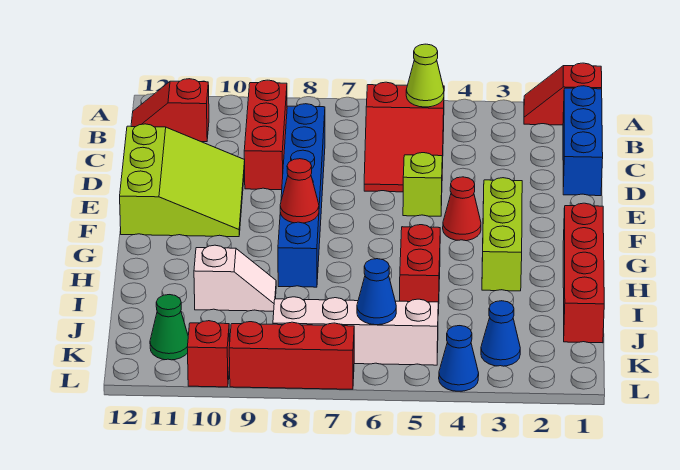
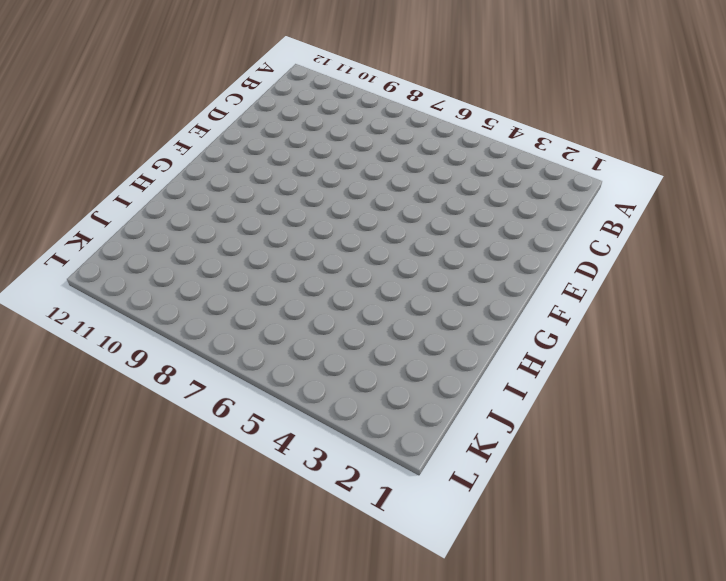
none -> red 1x2 slope [524,63,602,125]
none -> blue 1x3 brick [563,86,603,196]
none -> red 2x3 slope [364,82,444,192]

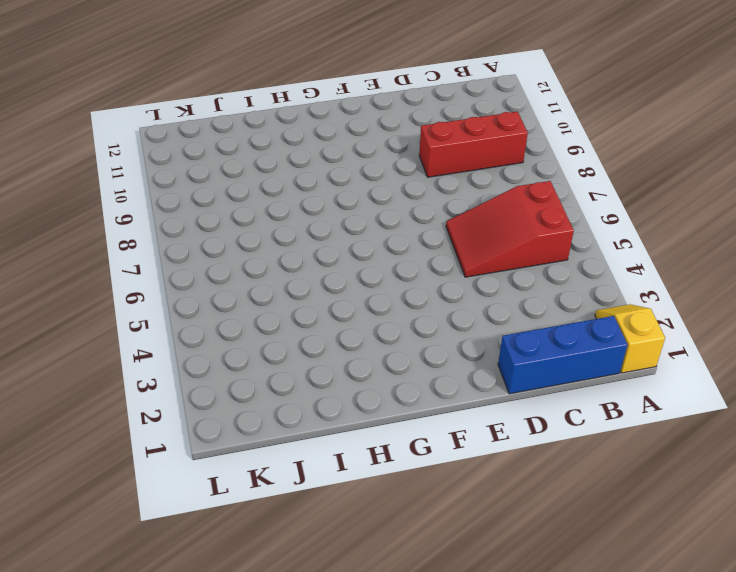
yellow 1x2 slope [595,304,665,373] -> red 1x2 slope [524,63,602,125]
none -> red 1x2 slope [131,79,209,142]
none -> blue 1x6 brick [278,104,325,287]
none -> lime 3x3 slope [120,124,245,237]

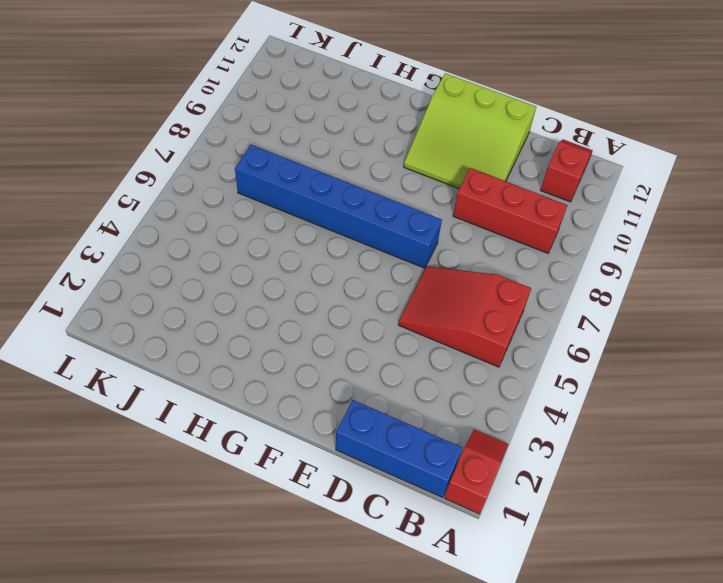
blue 1x6 brick [235,145,442,268] -> blue 1x6 brick moved to [278,104,325,287]
none -> lime 1x1 brick [403,153,442,216]
none -> lime 1x3 brick [482,178,522,291]
none -> red 1x1 cone [443,177,481,241]

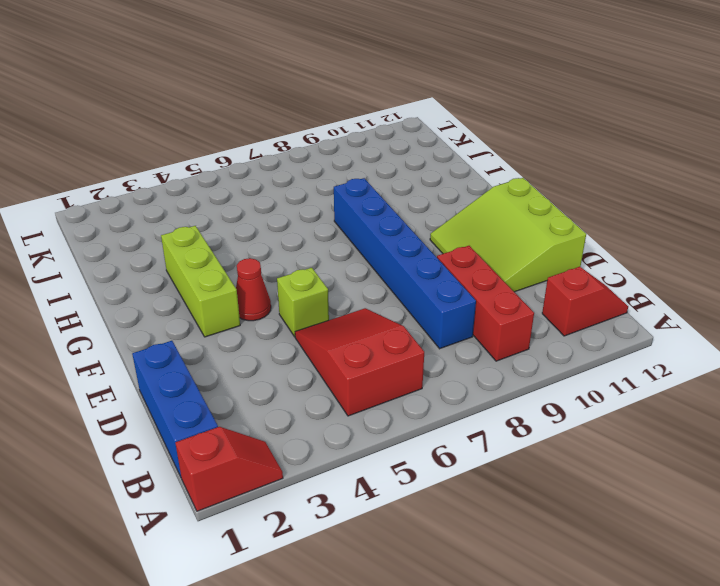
none -> red 1x4 brick [563,203,604,343]
none -> red 1x2 brick [400,225,440,314]
none -> white 1x2 slope [194,245,276,311]

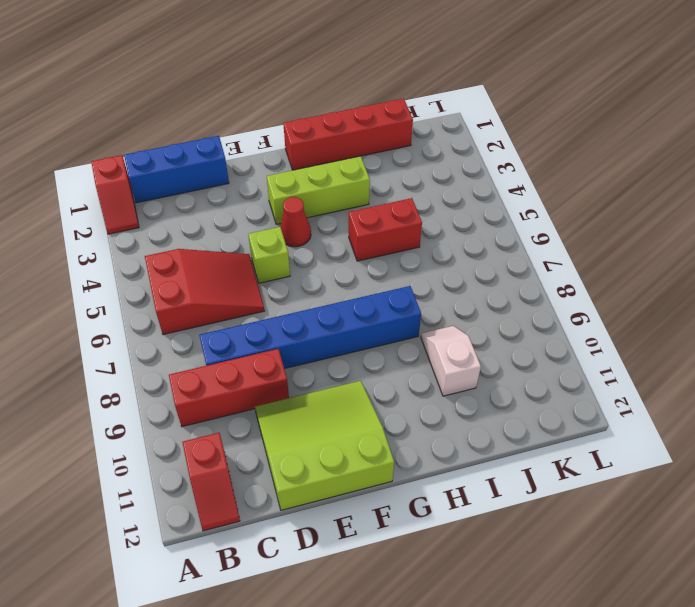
none -> blue 1x1 cone [481,301,520,366]
none -> white 1x4 brick [273,297,438,365]
none -> green 1x1 cone [150,295,188,360]

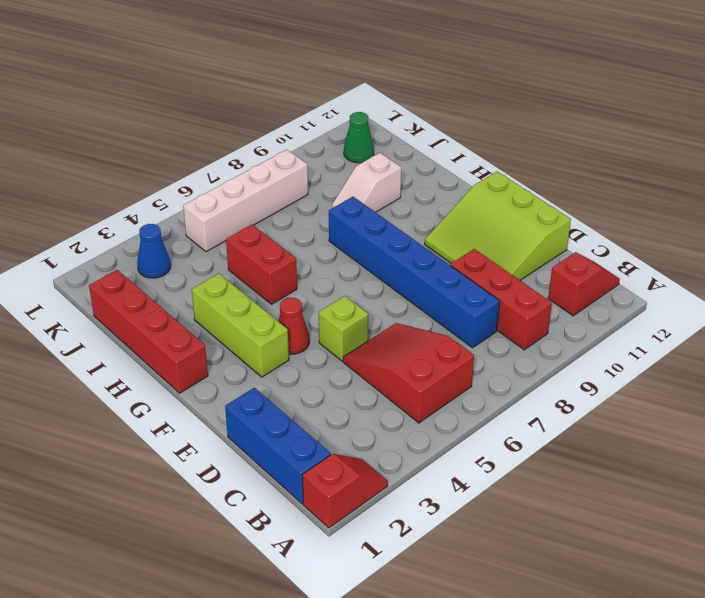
none -> blue 1x1 cone [439,326,479,391]
none -> red 1x3 brick [229,322,354,389]
none -> red 1x1 brick [187,321,230,387]

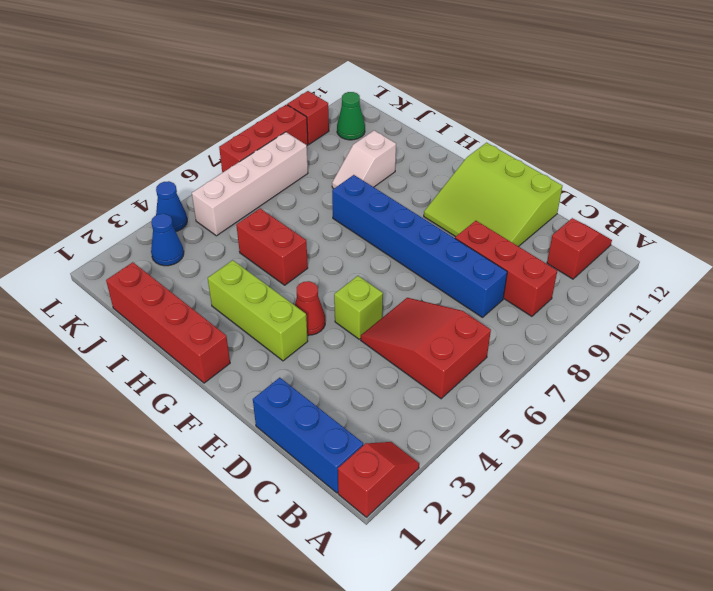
none -> lime 1x1 cone [406,44,444,107]
none -> red 1x1 cone [280,159,319,223]
none -> blue 1x1 cone [357,259,396,325]

